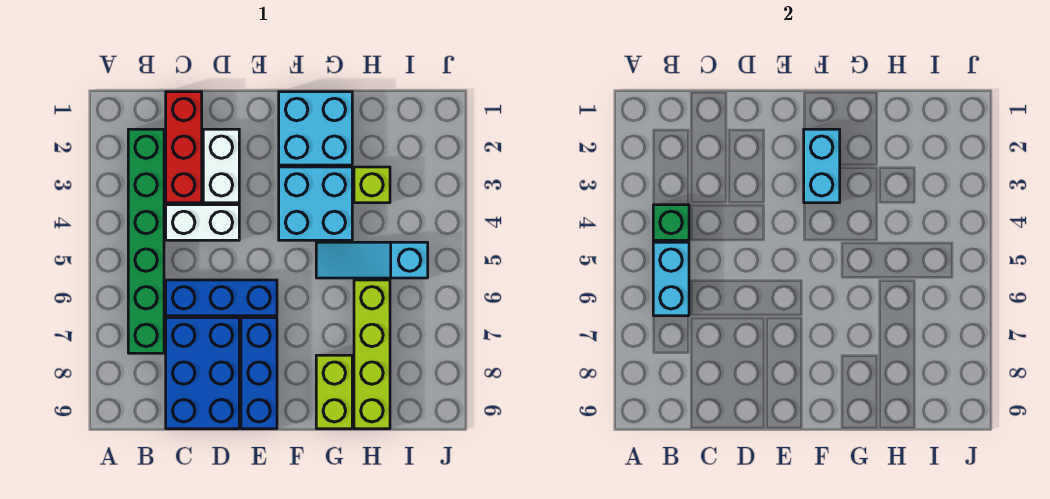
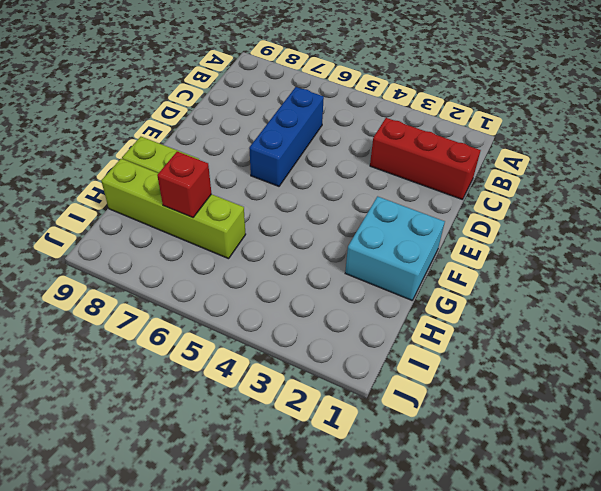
red 1x1 brick [157,151,212,218] -> none
none -> green 1x6 brick [128,129,164,353]
none -> white 1x2 brick [166,205,239,240]
none -> blue 2x3 brick [166,318,239,429]

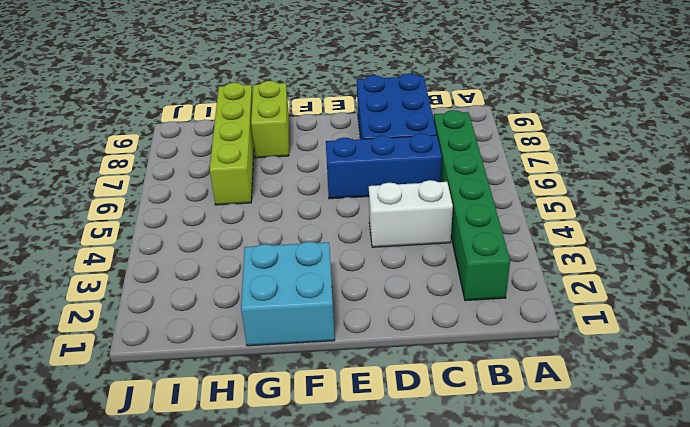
none -> red 1x3 brick [166,92,202,203]
none -> white 1x2 brick [203,129,239,203]
none -> blue 1x3 brick [241,318,277,429]

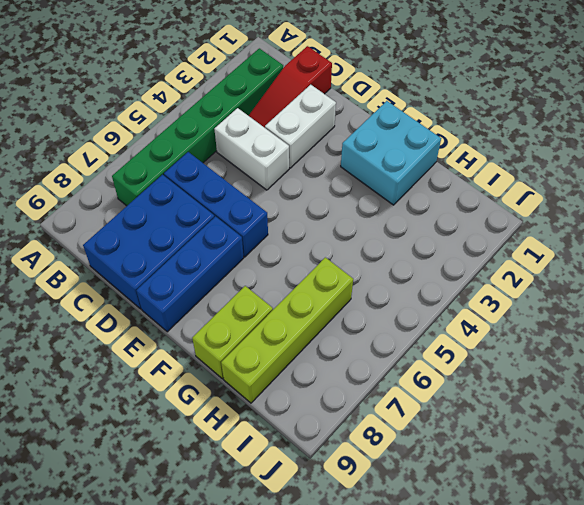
red 1x3 slope [249,46,332,128] -> red 1x3 brick [166,92,202,203]
none -> cyan 2x2 brick [279,167,352,240]
none -> cyan 1x3 slope [316,242,428,278]
none -> lime 1x1 brick [354,167,390,203]

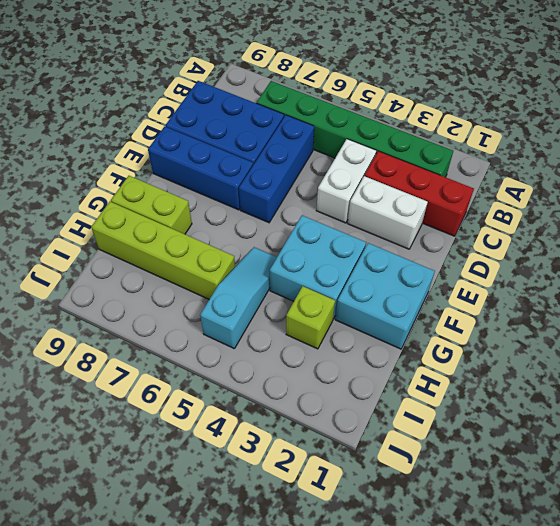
none -> green 1x1 brick [653,205,689,240]
none -> cyan 1x2 brick [653,242,689,316]
none -> cyan 1x2 brick [804,129,840,203]

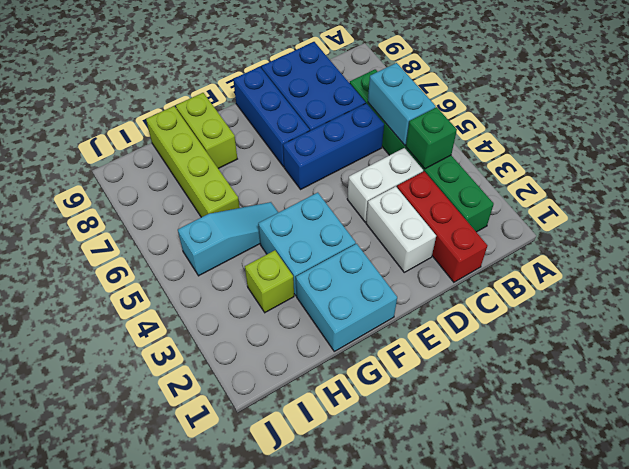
none -> cyan 1x2 brick [804,129,840,203]

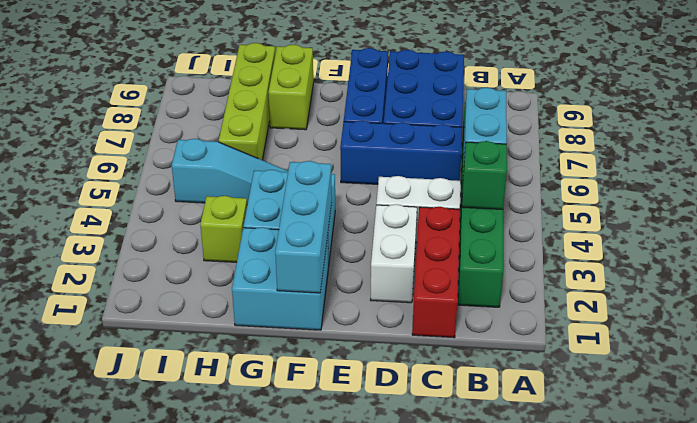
cyan 1x3 brick [275,161,332,293] -> cyan 1x2 brick [804,129,840,203]

